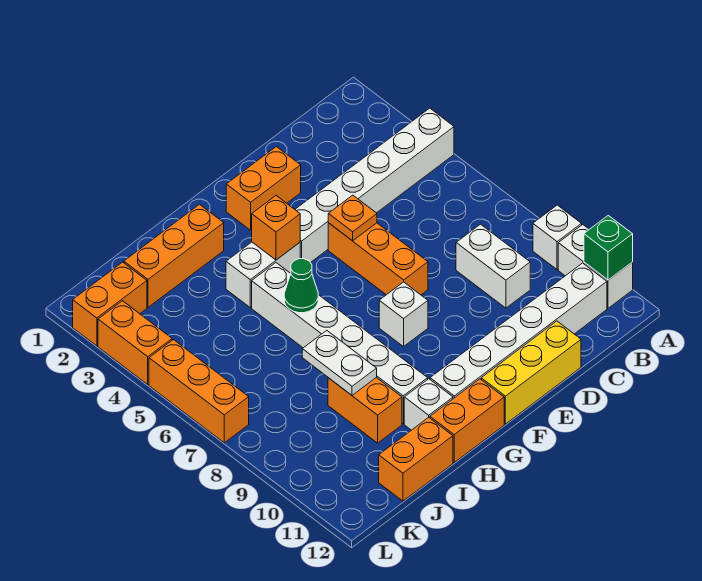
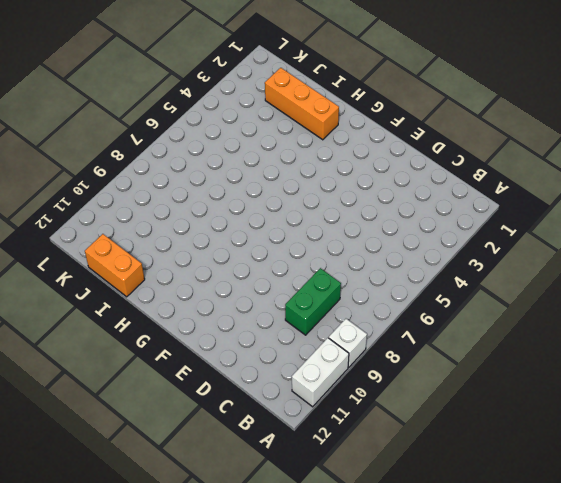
green 1x2 brick [285,268,341,335] -> white 1x2 brick [456,224,530,308]
none -> white 1x6 brick [295,108,454,263]
none -> white 1x6 brick [430,263,607,399]
none -> yellow 1x3 brick [481,321,581,424]

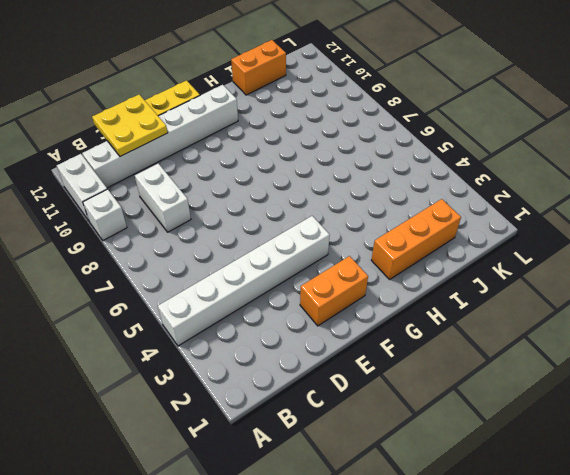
yellow 2x2 plate [92,95,168,157] -> none
none -> orange 1x3 brick [328,223,428,295]
none -> white 1x1 brick [379,282,428,347]
none -> white 1x2 brick [226,242,300,307]

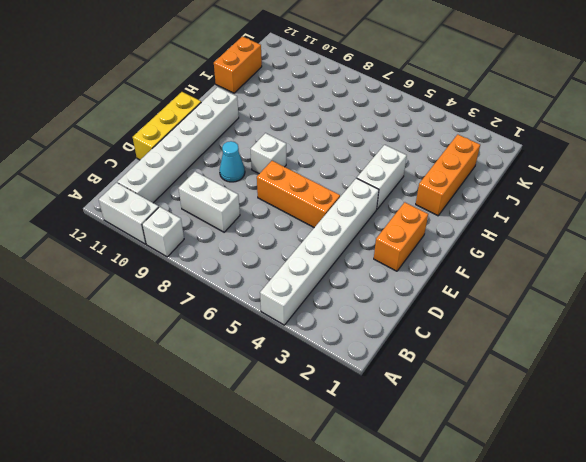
cyan 1x1 cone [220,141,245,182] -> none
none -> orange 1x2 brick [430,379,504,462]
none -> white 1x6 brick [252,263,428,424]
none -> white 1x1 brick [404,379,453,430]

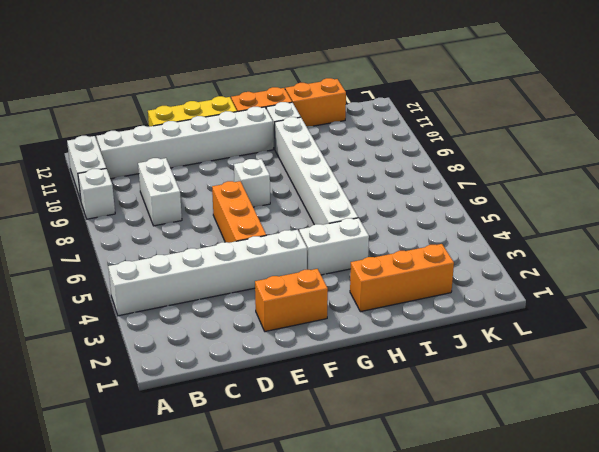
none -> orange 1x2 brick [328,378,402,443]
none -> orange 1x2 brick [73,262,147,346]
none -> orange 1x2 brick [98,301,172,385]

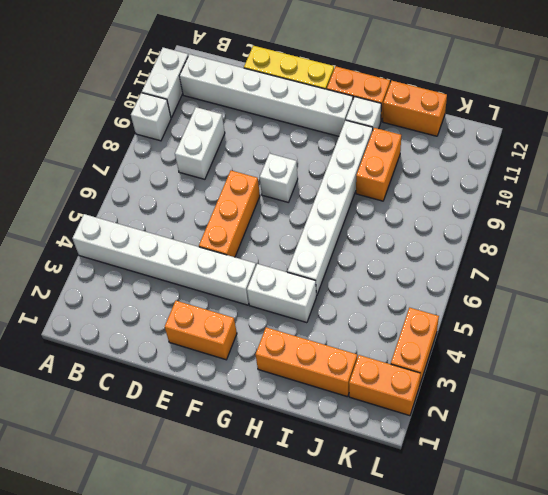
none -> orange 1x3 brick [149,340,249,443]
none -> green 1x1 brick [584,216,633,280]
none -> orange 1x1 plate [328,195,377,241]

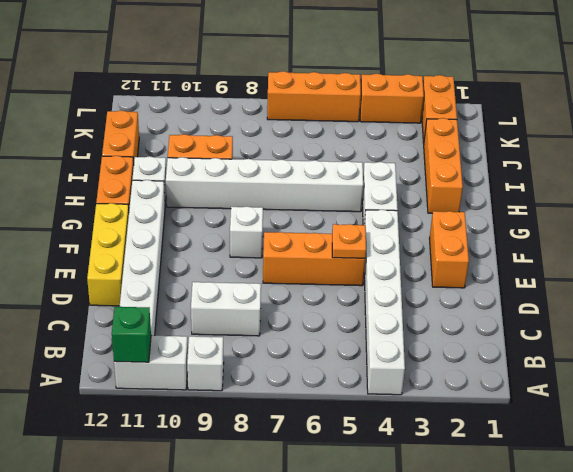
none -> orange 1x1 brick [252,196,300,260]
none -> green 1x1 cone [284,259,318,313]
none -> white 1x2 plate [302,330,377,395]

